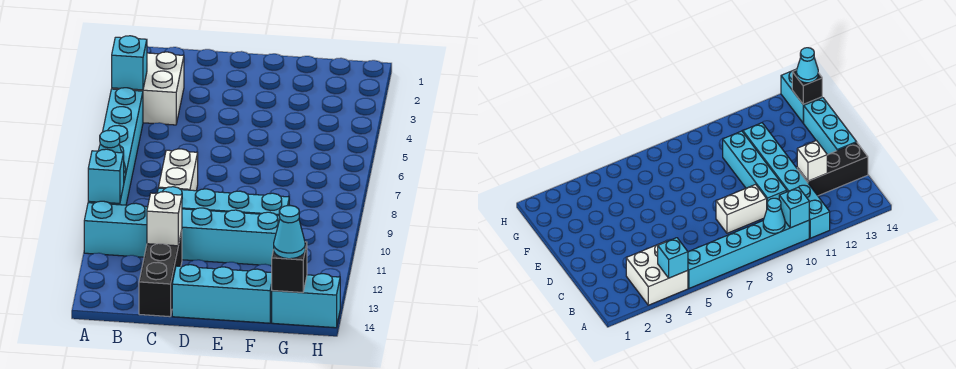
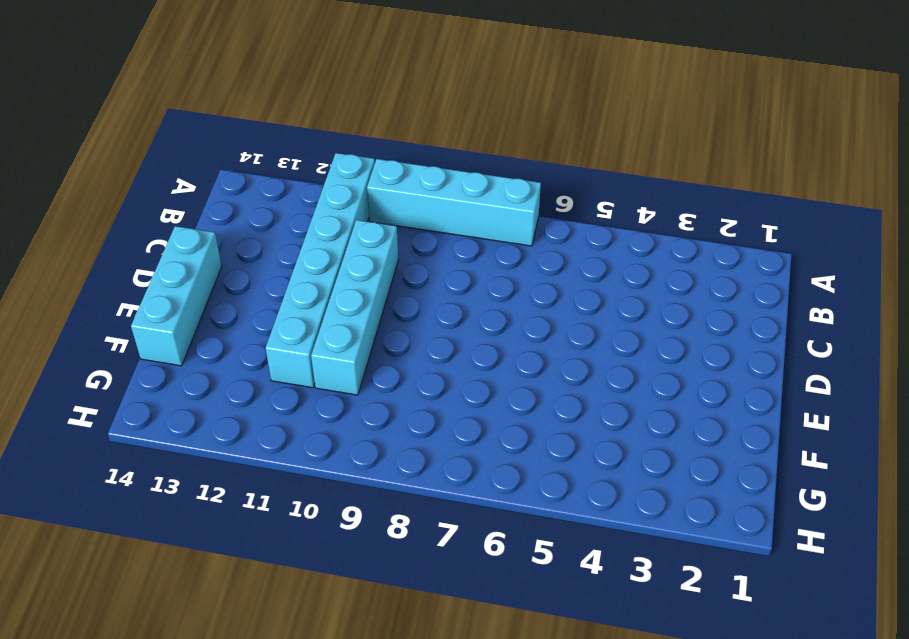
cyan 1x4 brick [367,159,541,246] -> cyan 1x6 brick [88,88,143,205]
none -> white 2x2 brick [112,52,184,125]
none -> white 1x2 brick [158,149,198,191]
none -> black 1x3 brick [139,231,182,317]

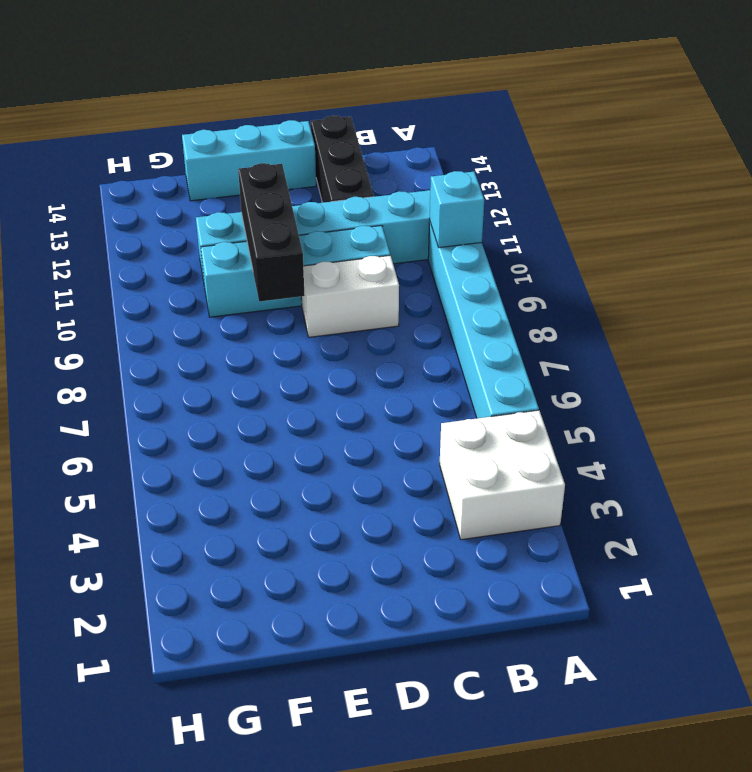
white 1x2 brick [301,255,399,337] -> white 1x2 brick turned to [158,149,198,191]
black 1x3 brick [238,163,305,302] -> none
none -> cyan 1x2 brick [272,274,340,328]
none -> cyan 1x1 brick [112,36,147,90]
none -> cyan 1x1 cone [98,130,126,178]

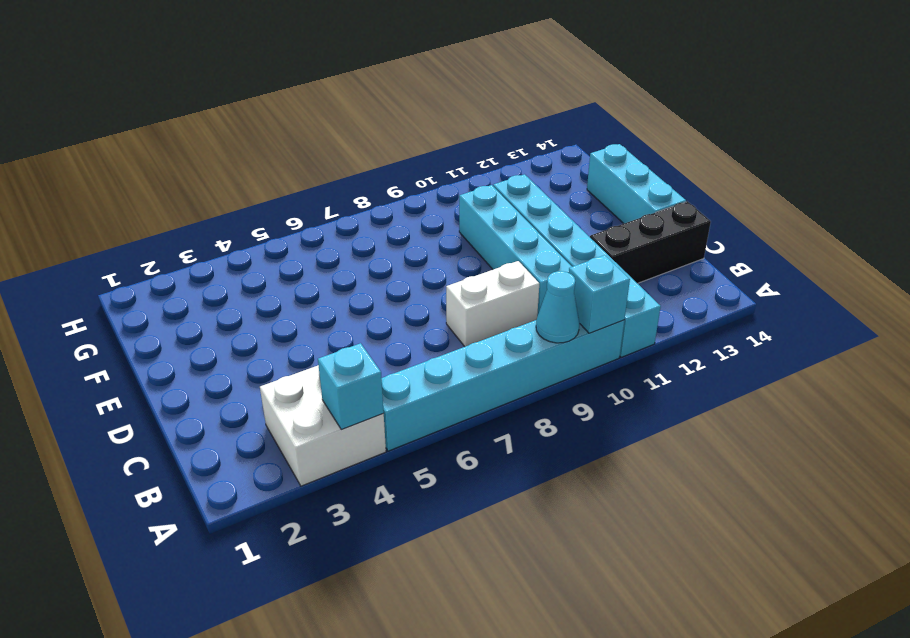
none -> cyan 1x2 brick [272,274,340,328]
none -> white 1x1 brick [147,192,182,246]
none -> black 1x1 brick [272,242,307,293]

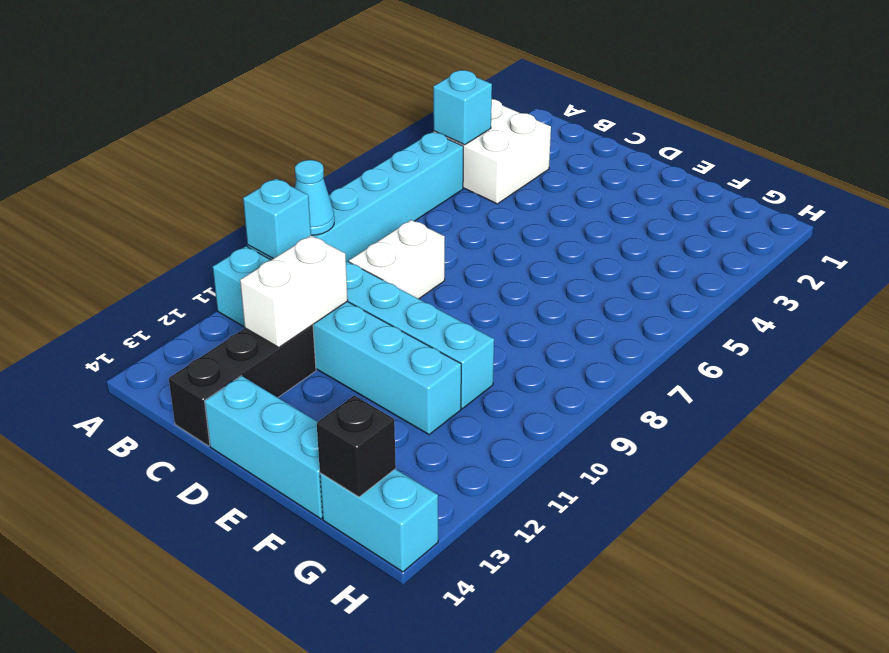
white 1x2 brick [240,235,348,347] -> white 1x1 brick [147,192,182,246]
none -> cyan 1x1 cone [274,206,305,259]

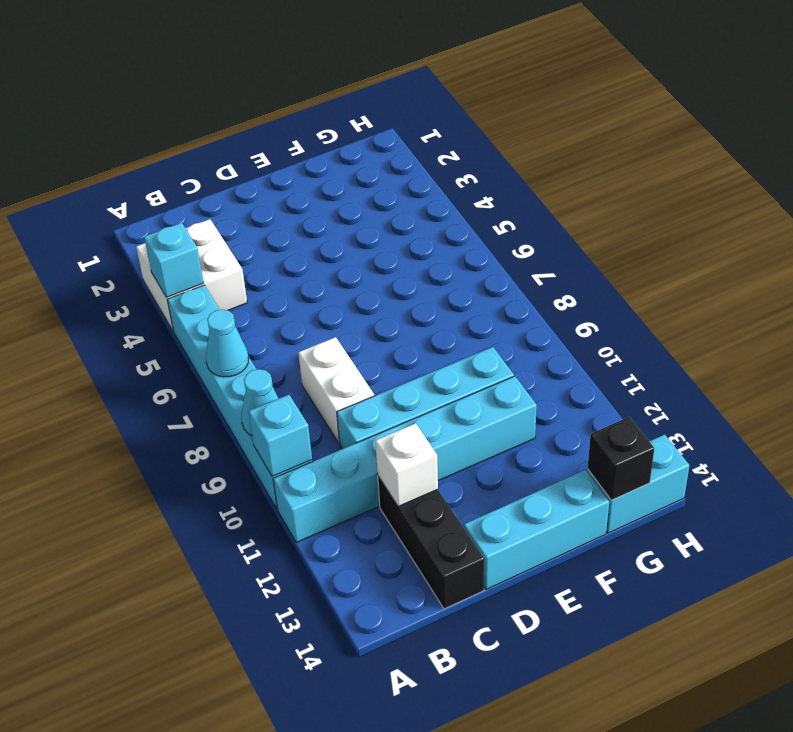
cyan 1x1 cone [206,309,249,377] -> cyan 1x1 cone moved to [274,206,305,259]

